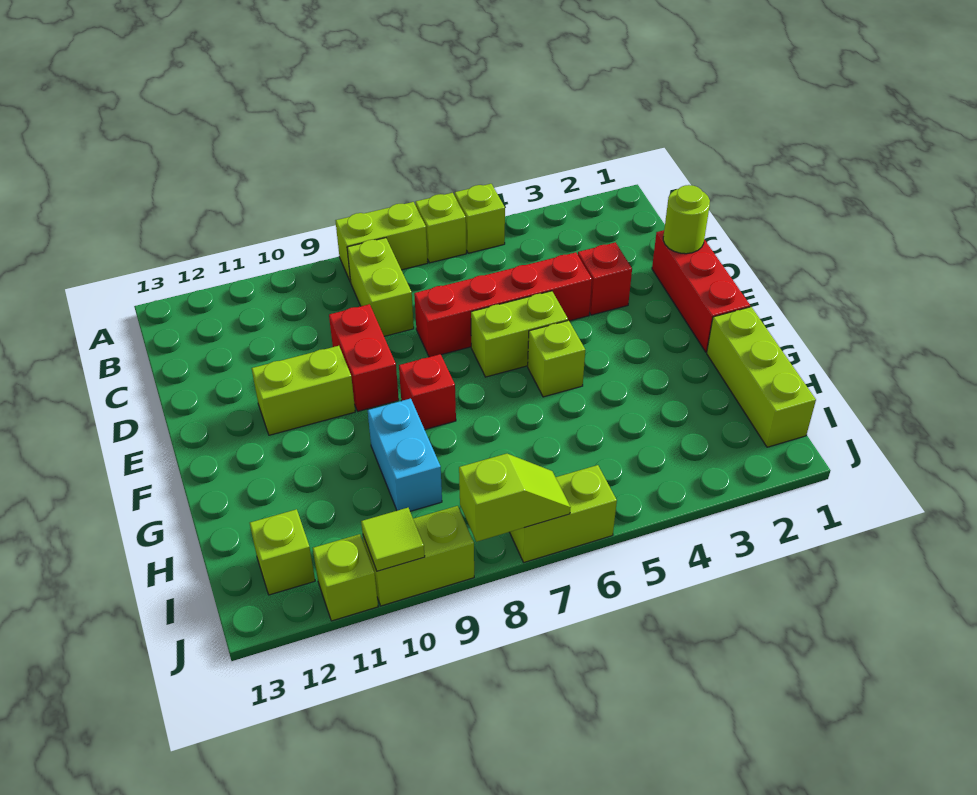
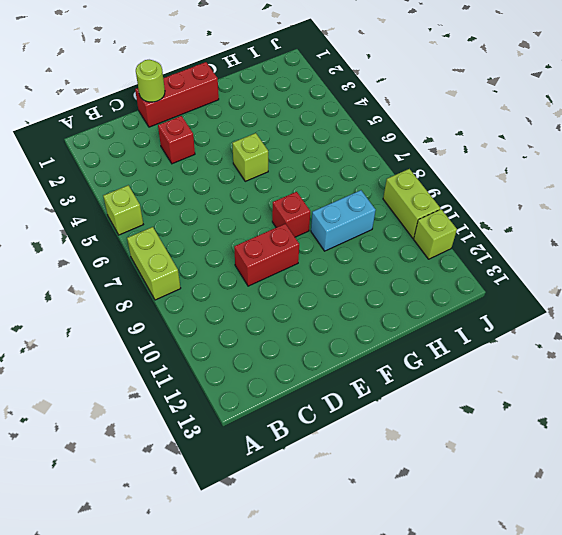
none -> lime 1x1 brick [415,193,466,263]
none -> lime 1x2 brick [347,238,414,336]
none -> red 1x4 brick [414,252,592,357]

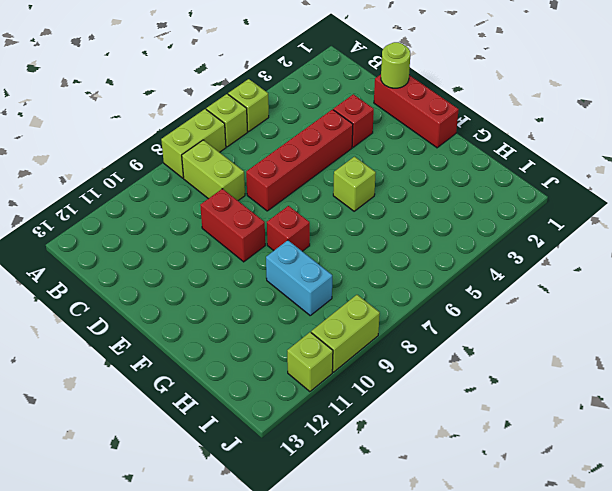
none -> lime 1x2 brick [471,291,568,377]
none -> lime 1x2 brick [252,346,355,435]
none -> lime 1x3 brick [707,307,816,447]

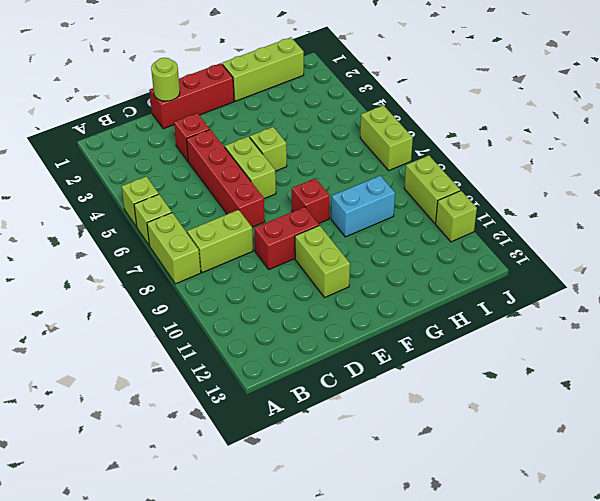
none -> lime 1x1 brick [250,509,315,595]
none -> lime 1x2 slope [459,454,571,542]
none -> lime 1x1 tile [361,508,425,571]

